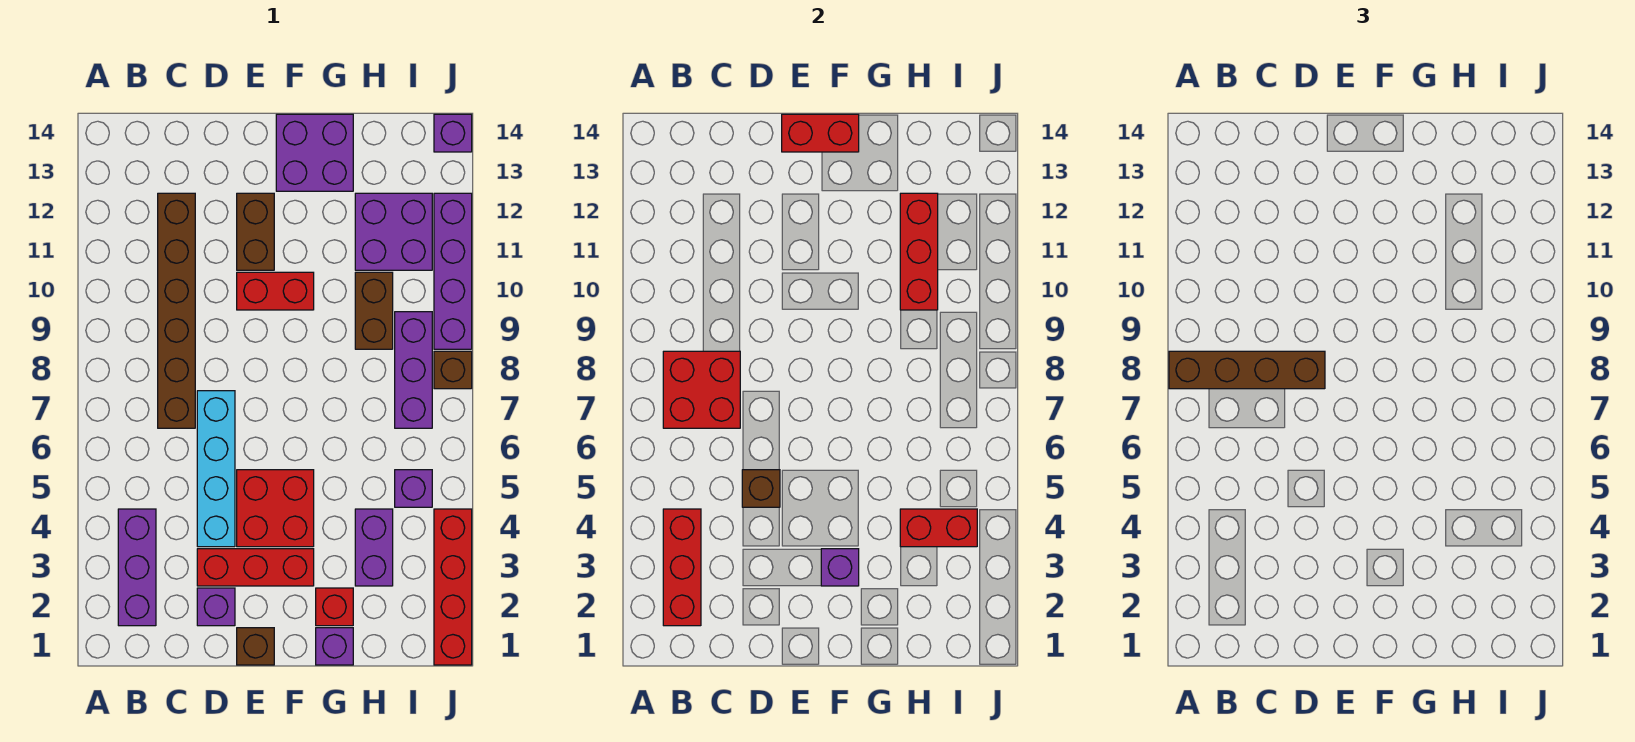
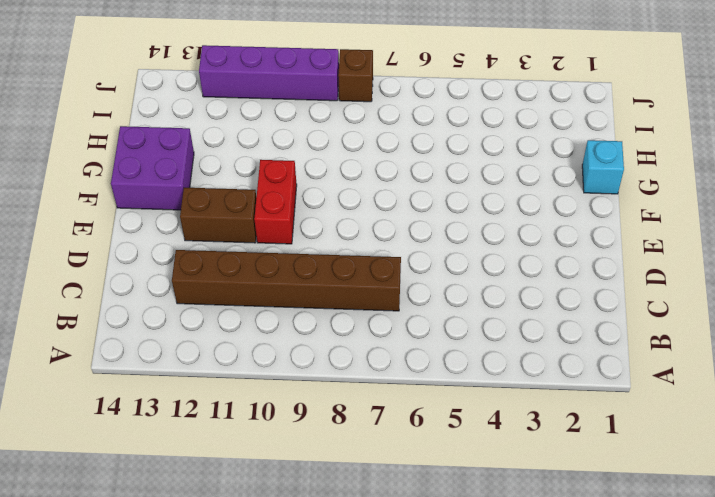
cyan 1x1 brick [582,140,624,194] -> purple 1x1 brick [316,628,353,665]
none -> purple 1x3 brick [118,509,156,626]
none -> purple 1x1 brick [197,588,235,626]
none -> red 1x3 brick [197,549,314,586]

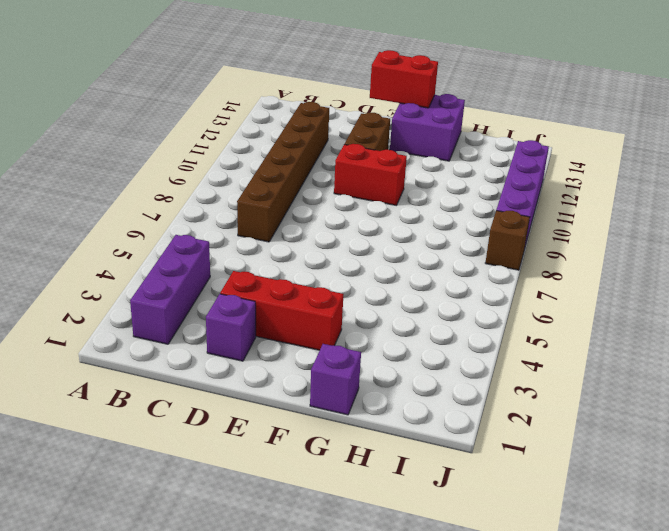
none -> cyan 1x4 brick [197,391,235,547]
none -> brown 1x1 brick [237,628,274,665]
none -> red 2x2 brick [237,470,314,547]

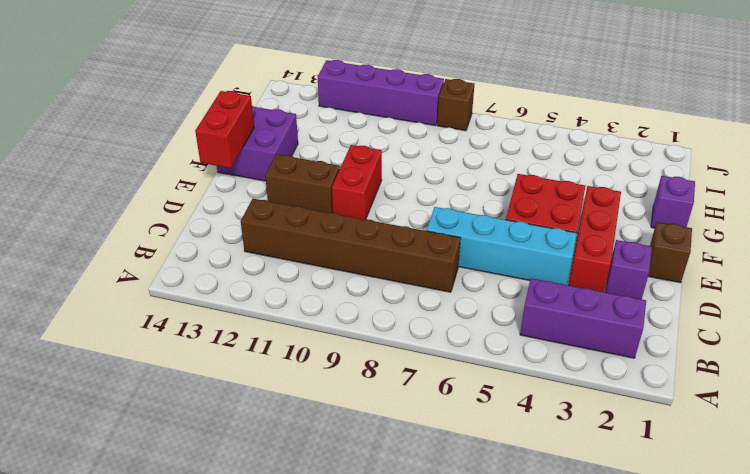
none -> red 1x1 brick [316,588,353,626]
none -> purple 1x2 brick [355,509,393,586]
none -> brown 1x2 brick [355,272,393,349]

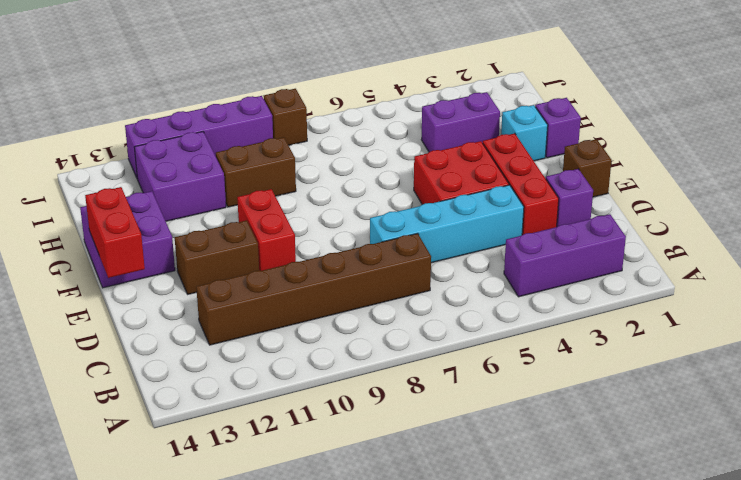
cyan 1x1 brick [501,105,548,161] -> red 1x1 brick [316,588,353,626]
none -> purple 1x1 brick [395,470,432,507]
none -> purple 1x3 brick [395,312,432,428]
none -> red 1x4 brick [434,509,472,665]

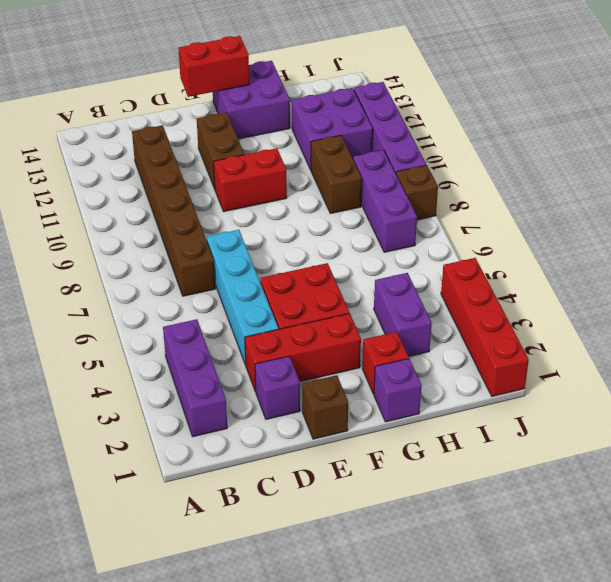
none -> purple 1x1 brick [395,470,432,507]
none -> purple 1x1 brick [434,114,472,152]
none -> red 1x3 brick [663,509,701,626]

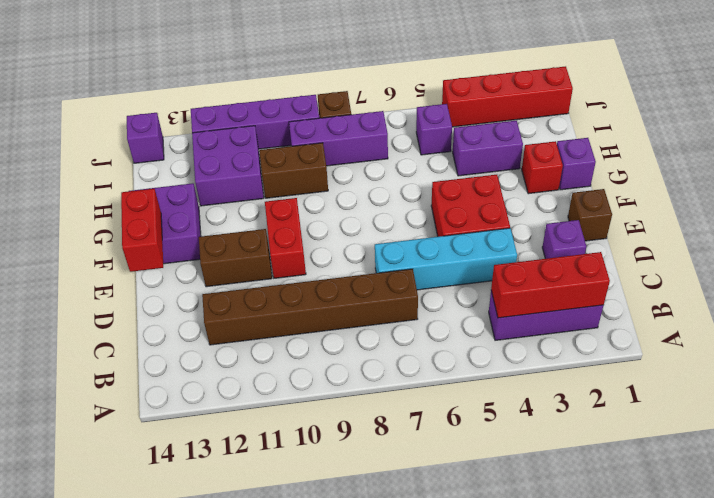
none -> red 1x3 brick [197,549,314,586]
none -> red 2x2 brick [663,351,740,428]
none -> brown 1x1 brick [742,470,780,507]

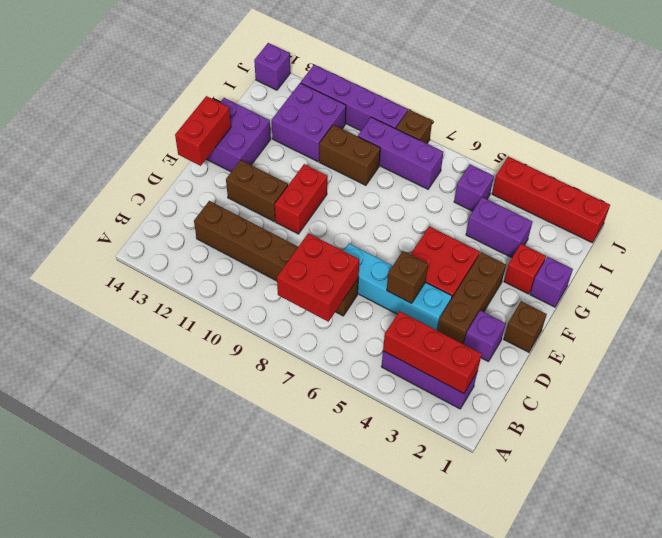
brown 1x3 brick [438,252,506,344] -> red 1x3 brick [197,549,314,586]
none -> purple 1x1 brick [821,549,859,586]
none -> red 1x2 brick [900,509,977,547]
none -> red 1x3 brick [900,193,938,310]

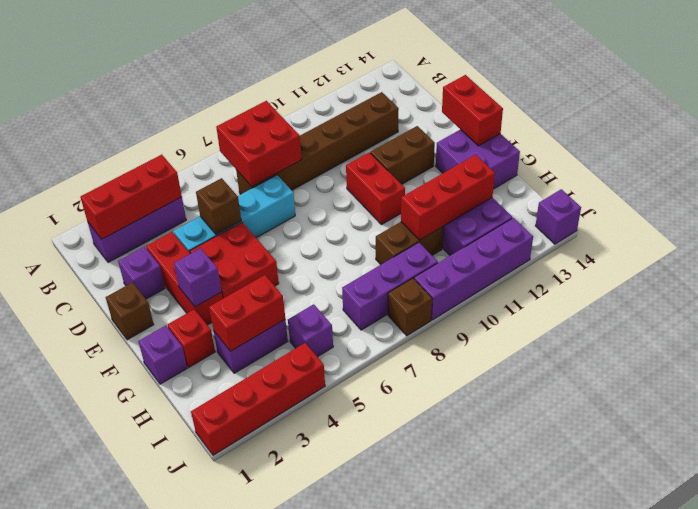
red 1x2 brick [209,275,285,351] -> red 1x2 brick turned to [900,509,977,547]
none -> brown 1x4 brick [1169,351,1325,389]

